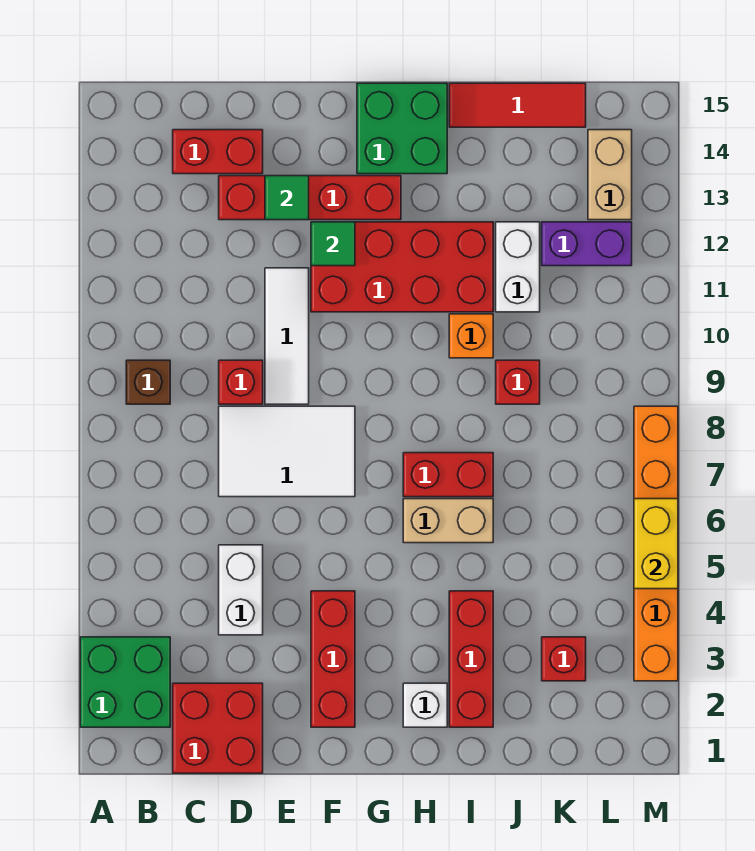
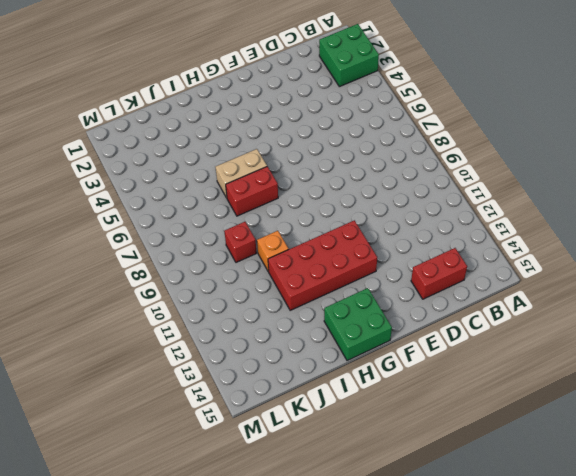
none -> brown 1x1 brick [126,360,170,404]
none -> red 2x2 brick [173,683,263,773]
none -> white 1x2 brick [219,545,263,635]

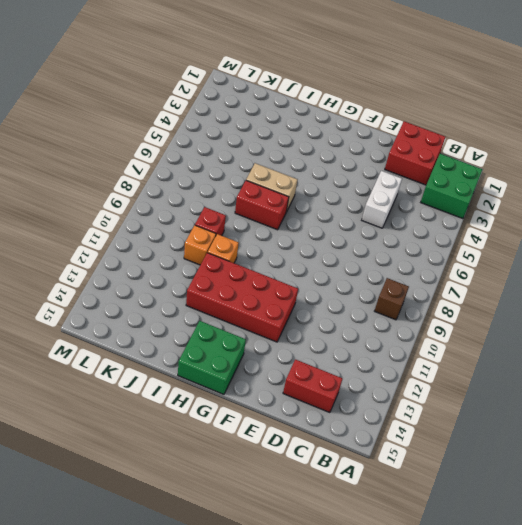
orange 1x1 brick [184,225,216,265] -> none
none -> white 2x3 tile [219,406,355,497]
none -> red 1x1 brick [219,360,263,404]
none -> red 1x4 brick [219,176,401,220]

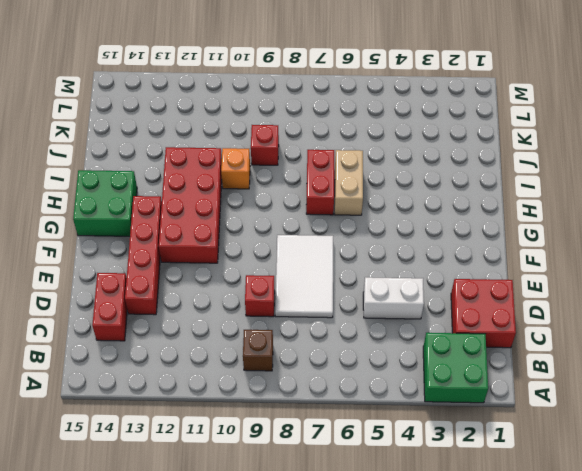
none -> white 1x3 tile [265,268,309,404]
none -> red 1x3 brick [311,591,355,727]
none -> white 1x1 brick [403,683,447,727]

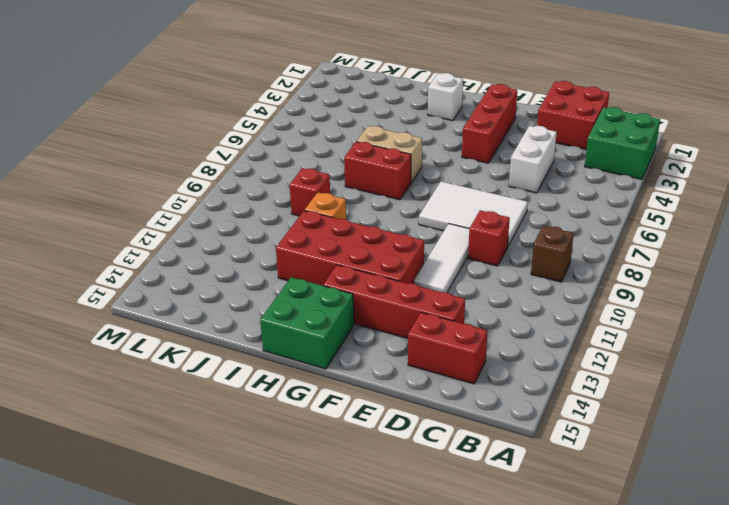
none -> red 1x3 brick [449,591,493,727]
none -> red 1x3 tile [449,83,586,127]
none -> white 1x2 brick [496,222,540,312]

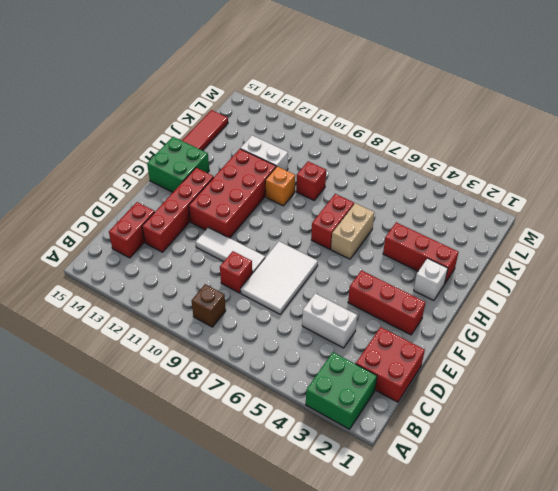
none -> red 1x1 brick [542,637,586,681]
none -> purple 1x2 brick [542,222,632,266]
none -> tan 1x2 brick [588,130,632,220]

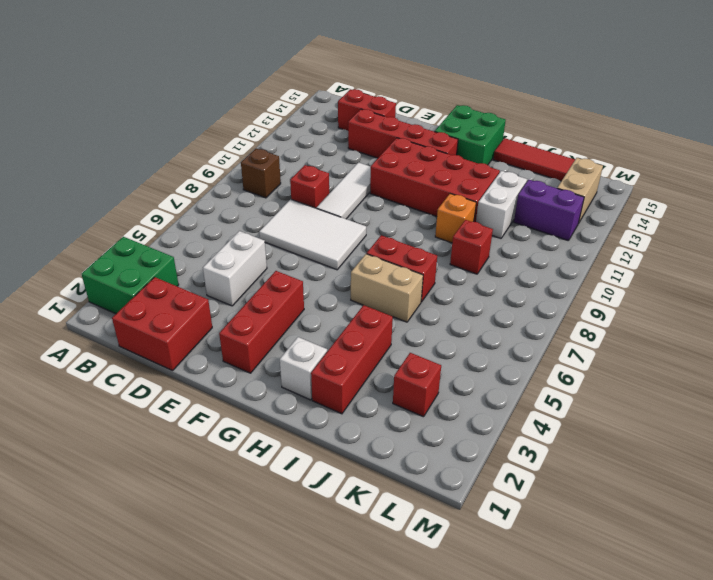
none -> orange 1x6 brick [634,406,678,681]
none -> green 1x1 tile [265,176,309,220]
none -> green 1x1 tile [311,222,355,266]

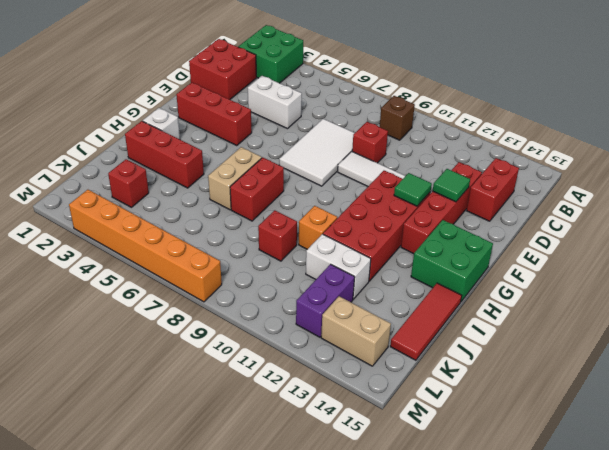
none -> yellow 1x2 brick [634,499,678,589]

